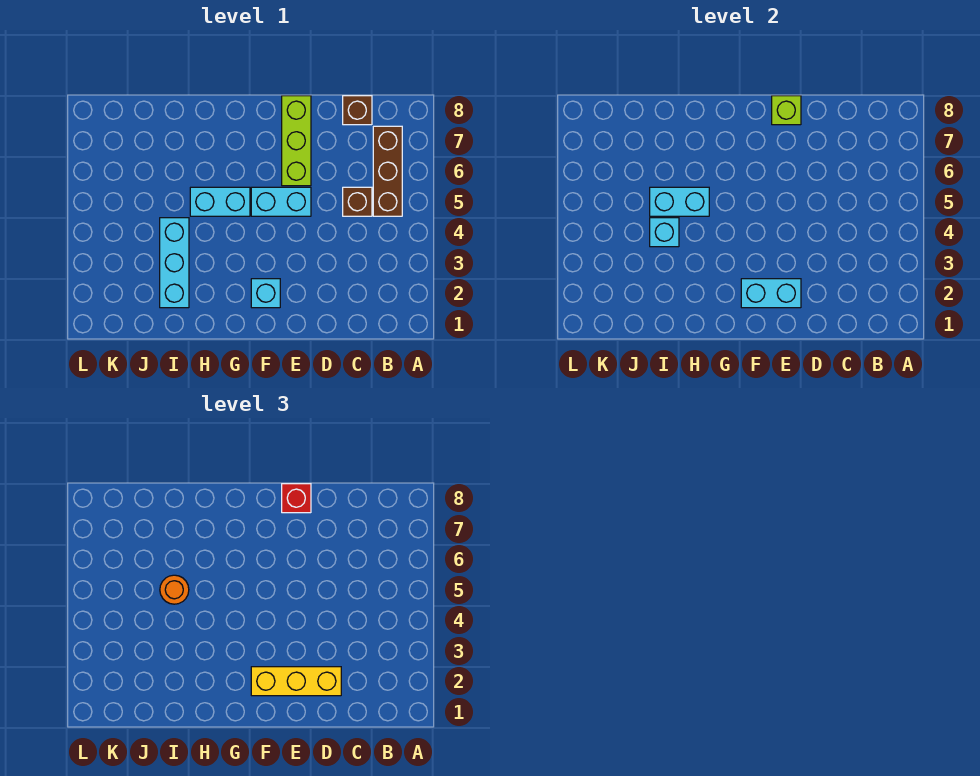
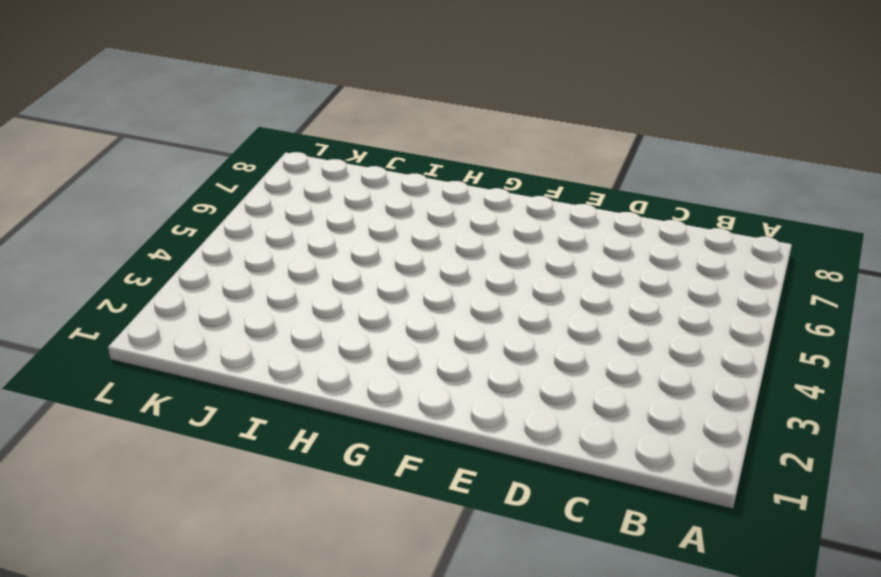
none -> brown 1x3 brick [373,126,402,216]
none -> brown 1x1 brick [343,187,372,216]
none -> brown 1x1 brick [343,96,372,125]

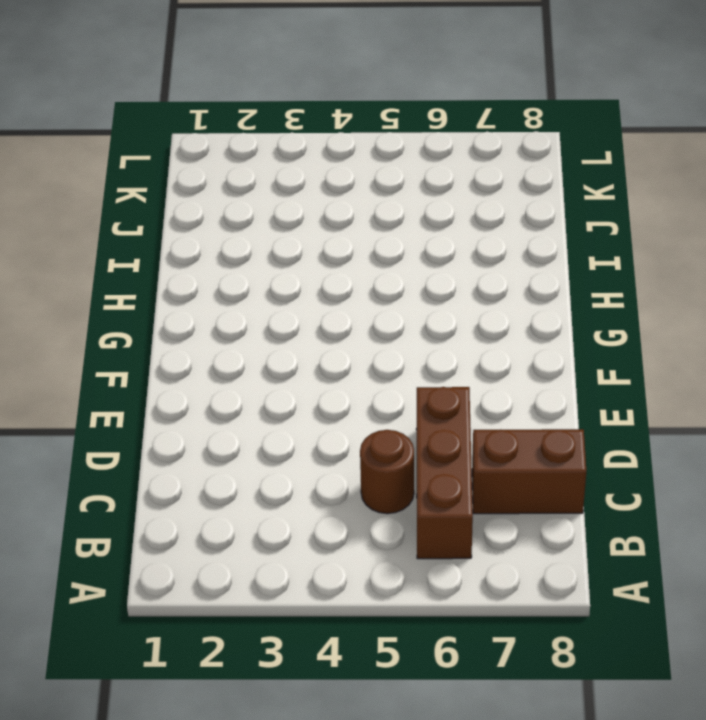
brown 1x3 brick [416,387,473,559] -> brown 1x3 brick turned to [373,126,402,216]
brown 1x1 round brick [360,430,414,514] -> brown 1x1 brick [343,187,372,216]
brown 1x2 brick [472,429,586,514] -> brown 1x1 brick [343,96,372,125]
none -> cyan 1x2 brick [251,187,311,216]
none -> lime 1x3 brick [282,96,311,186]
none -> cyan 1x1 brick [251,279,280,308]

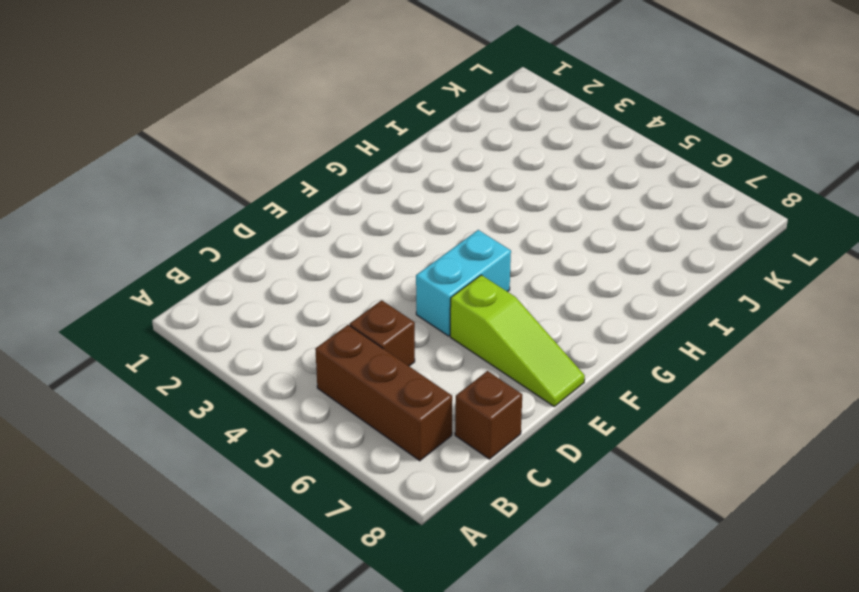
lime 1x3 slope [450,275,585,406] -> lime 1x3 brick [282,96,311,186]
none -> cyan 1x1 brick [251,279,280,308]
none -> cyan 1x2 brick [190,187,250,216]
none -> cyan 1x3 brick [160,218,189,308]

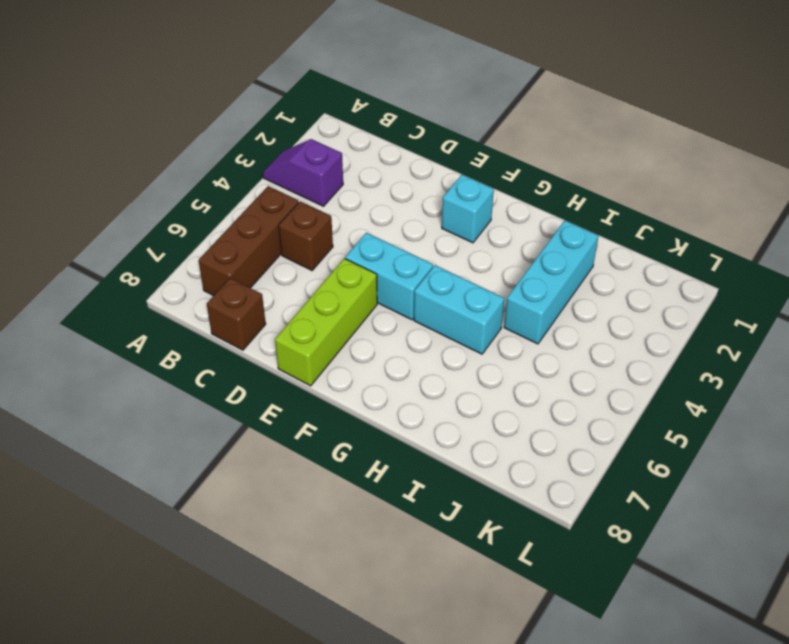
purple 1x2 slope [263,139,343,206] -> none
none -> cyan 1x2 brick [741,279,801,308]
none -> lime 1x1 brick [772,96,801,125]
none -> cyan 1x2 brick [650,187,709,216]

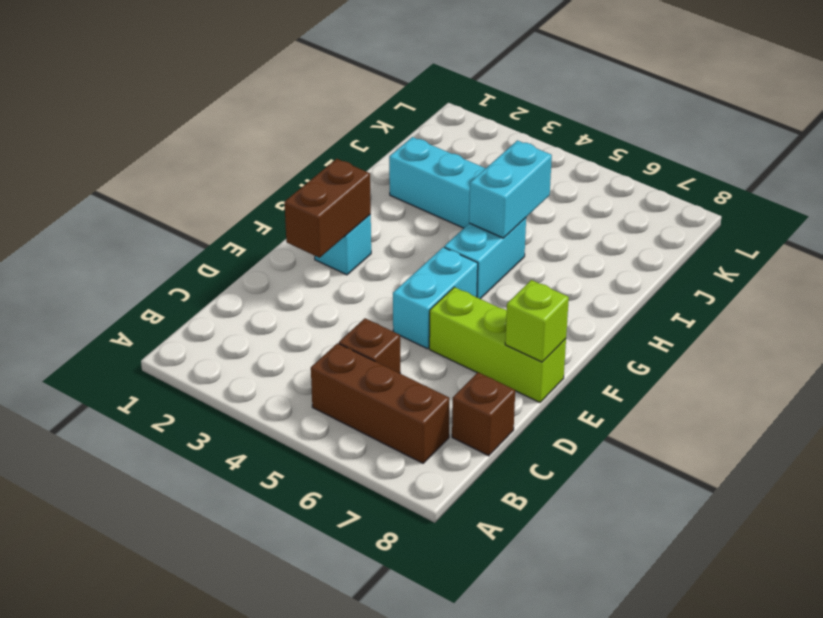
brown 1x2 brick [284,159,371,258] -> cyan 1x2 brick [741,279,801,308]
none -> cyan 1x1 brick [650,218,679,247]
none -> yellow 1x3 brick [251,667,341,696]
none -> red 1x1 brick [282,484,311,513]

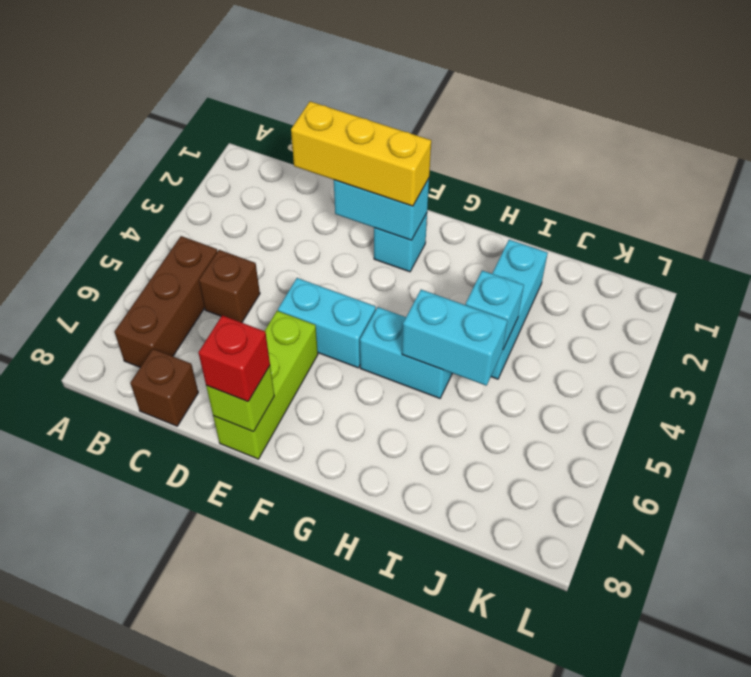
none -> orange 1x1 round brick [160,575,189,604]

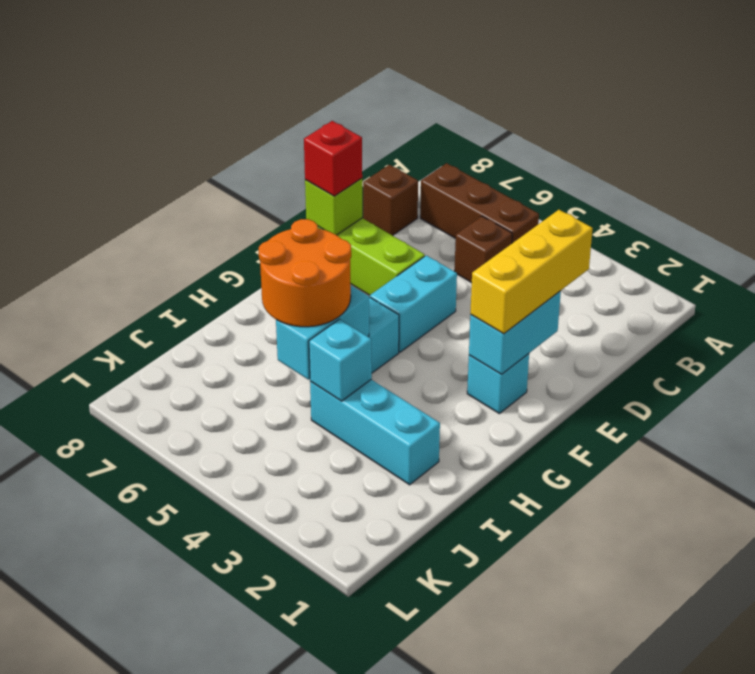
orange 2x2 round brick [259,219,351,327] -> orange 1x1 round brick [160,575,189,604]

